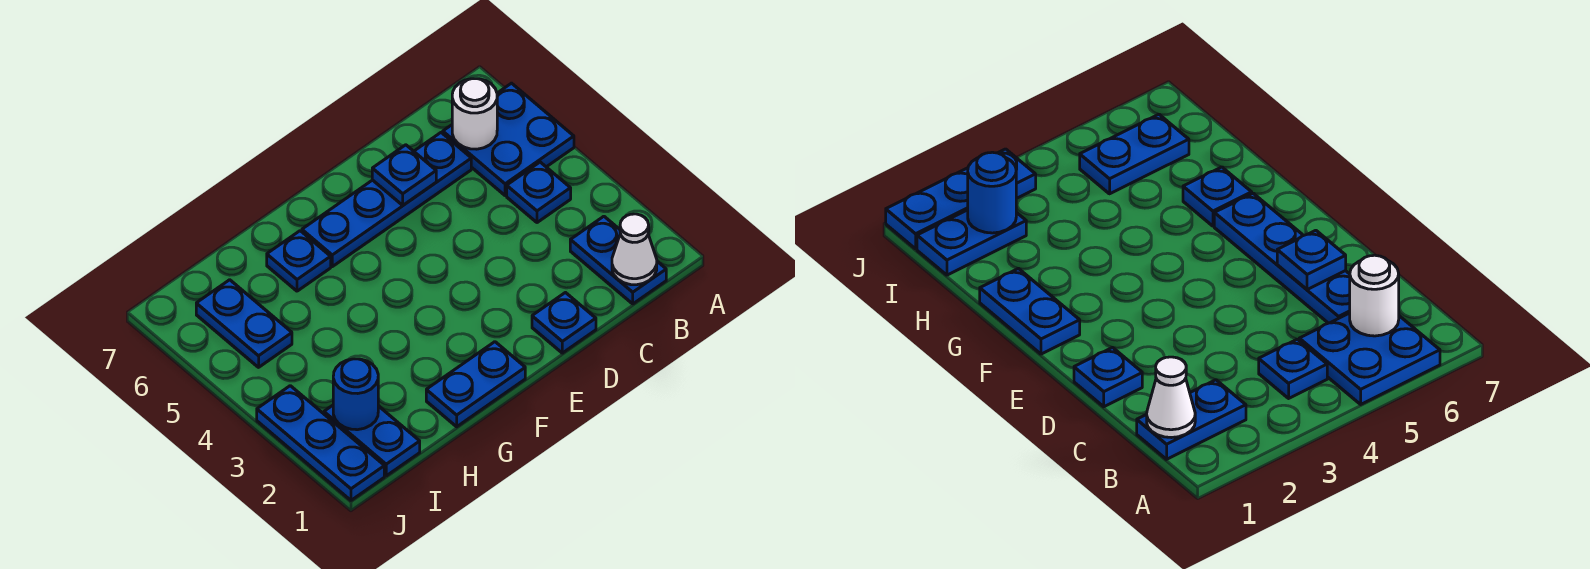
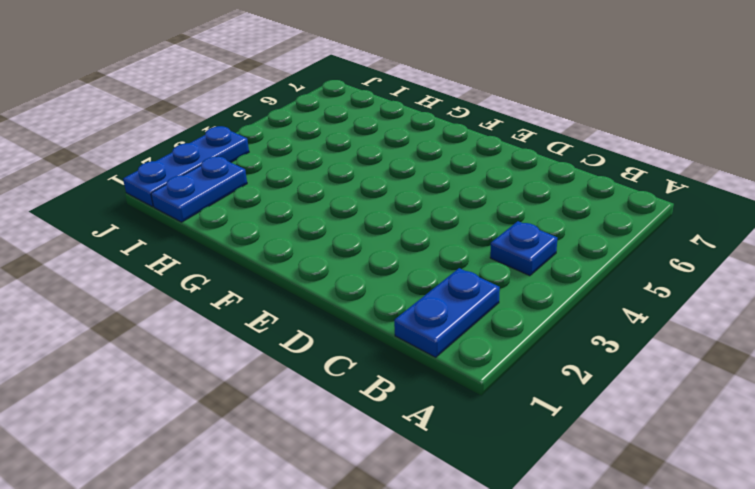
none -> blue 2x2 plate [443,83,574,195]
none -> blue 1x4 plate [302,133,471,267]
none -> blue 1x1 plate [532,293,596,353]

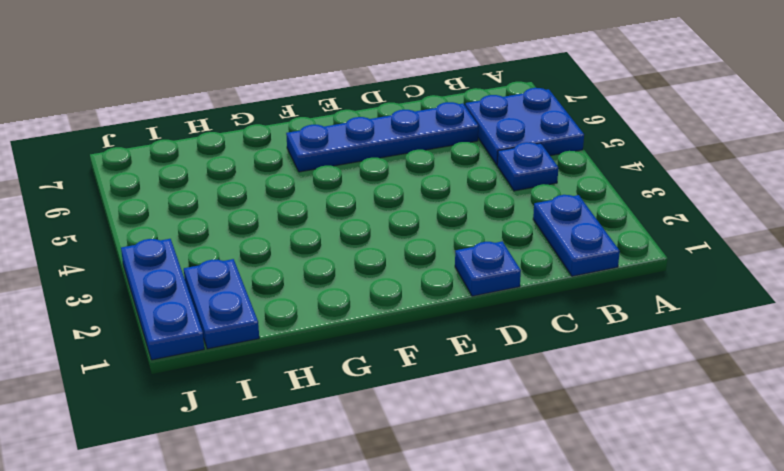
none -> blue 1x2 plate [426,342,525,427]
none -> blue 1x1 plate [267,231,331,291]
none -> blue 1x2 plate [196,280,292,367]

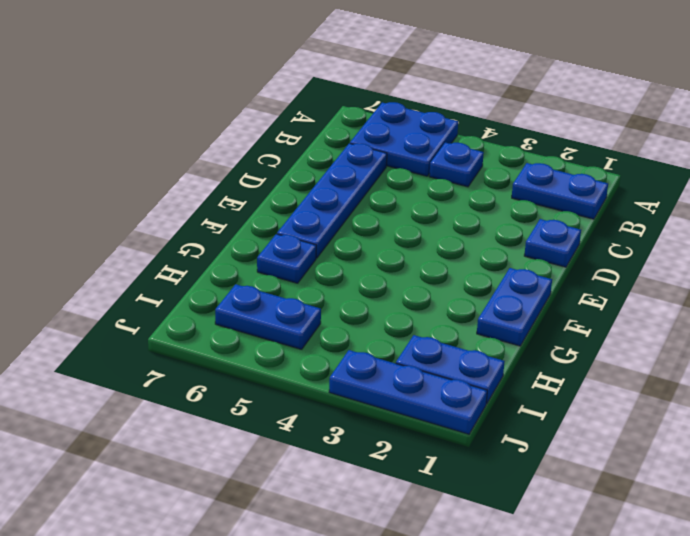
none -> white 1x1 cone [612,214,657,285]
none -> white 1x1 round brick [452,79,497,149]
none -> blue 1x1 plate [372,145,436,205]

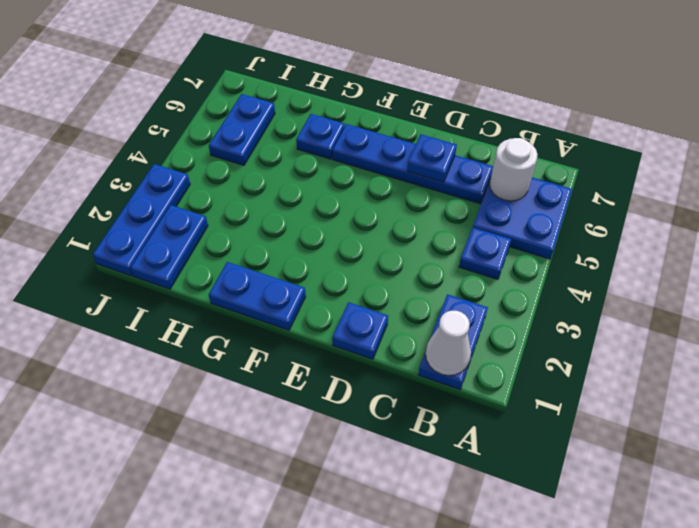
none -> blue 1x1 round brick [333,359,378,430]

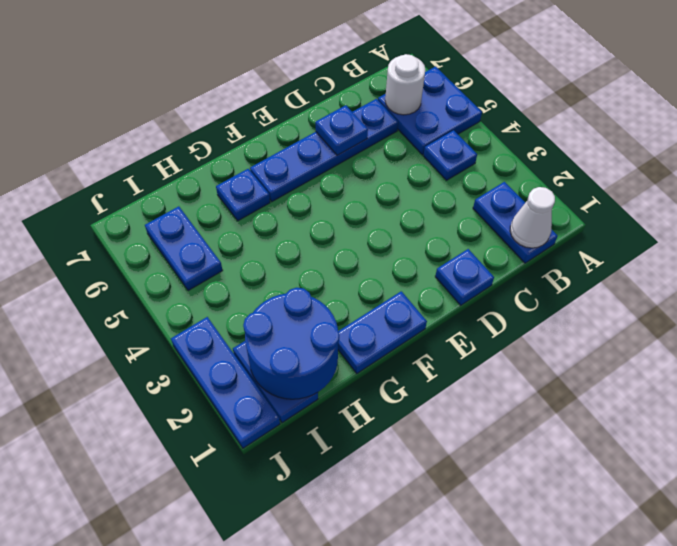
blue 2x2 round brick [243,288,339,399] -> blue 1x1 round brick [333,359,378,430]

